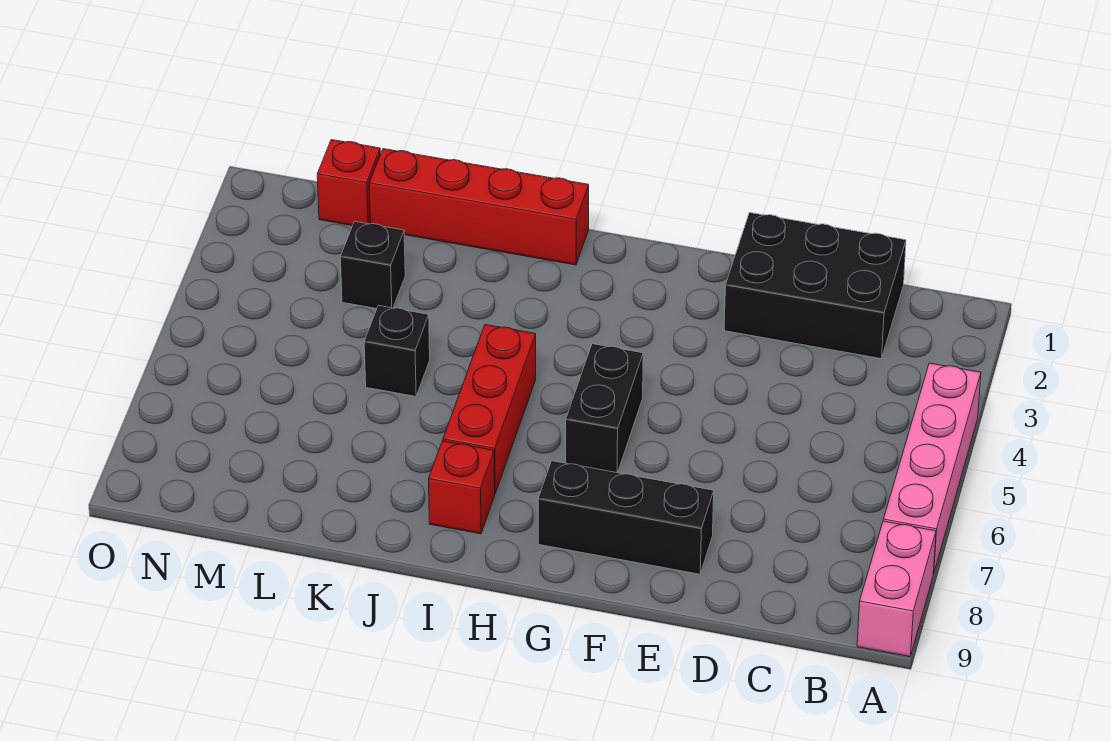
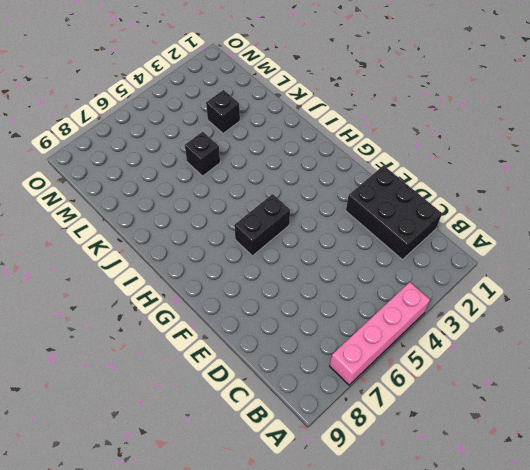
none -> pink 1x2 brick [857,521,936,657]
none -> black 1x3 brick [538,461,714,574]

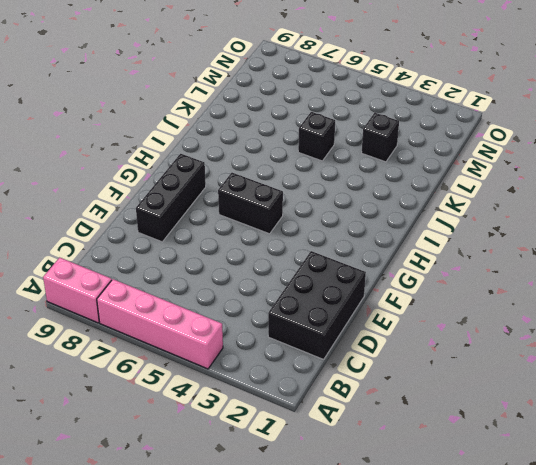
none -> red 1x4 brick [369,149,589,265]
none -> red 1x3 brick [443,325,536,493]

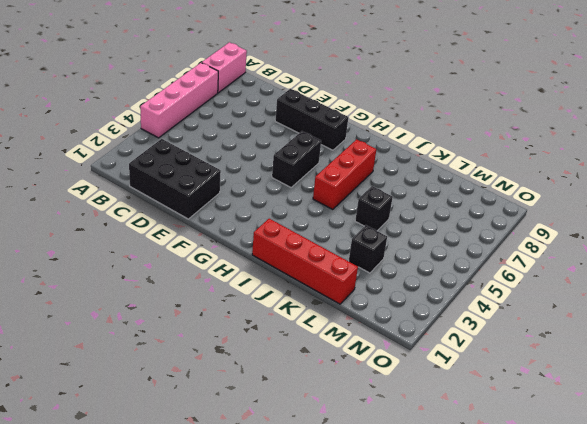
none -> red 1x1 brick [429,441,495,534]
none -> red 1x1 brick [317,140,380,226]

